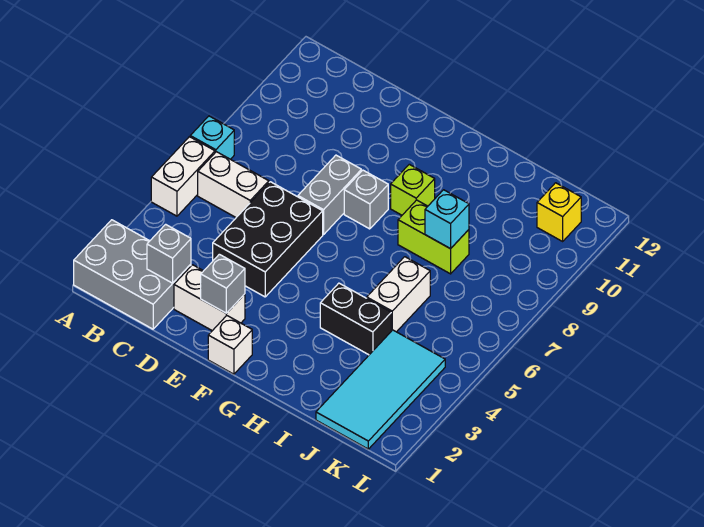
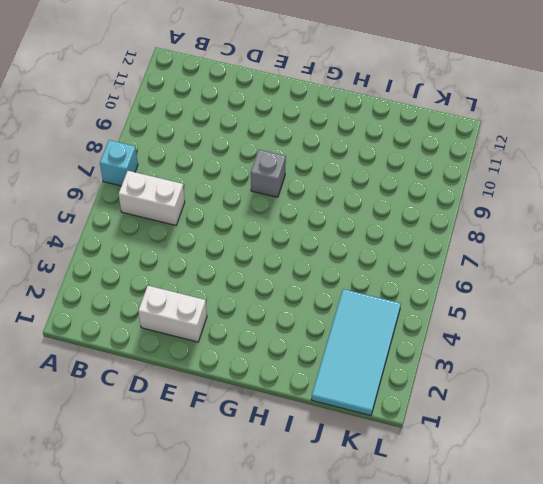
none -> grey 2x3 brick [74,220,191,329]
none -> white 1x2 brick [151,137,215,216]
none -> black 2x3 brick [213,182,323,297]

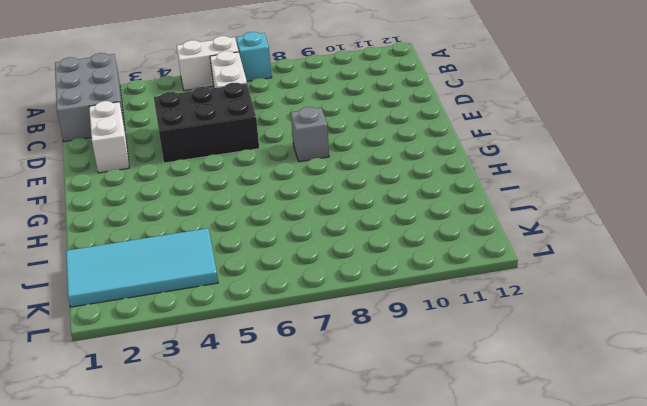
none -> grey 1x2 brick [298,155,361,235]
none -> white 1x1 brick [208,316,252,374]
none -> lime 1x1 brick [391,164,435,215]

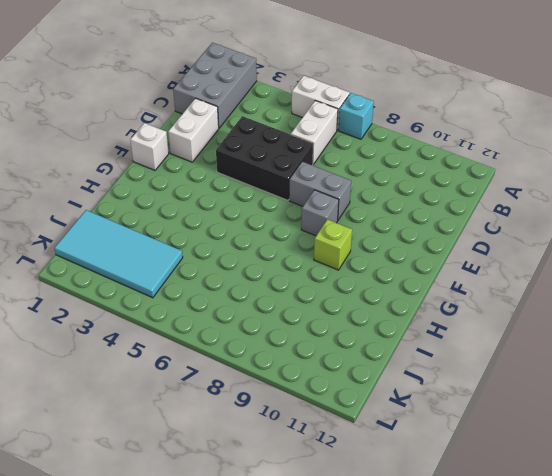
none -> black 1x2 brick [320,283,391,355]
none -> lime 1x2 brick [398,200,469,274]
none -> white 1x2 brick [367,257,430,332]

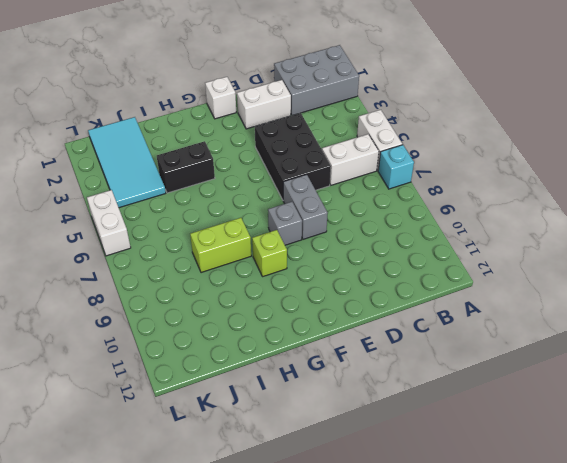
white 1x2 brick [87,190,131,256] -> white 1x2 brick moved to [367,257,430,332]
none -> yellow 1x1 brick [537,183,581,241]
none -> grey 1x1 brick [147,224,191,283]
none -> grey 1x1 brick [201,254,245,313]

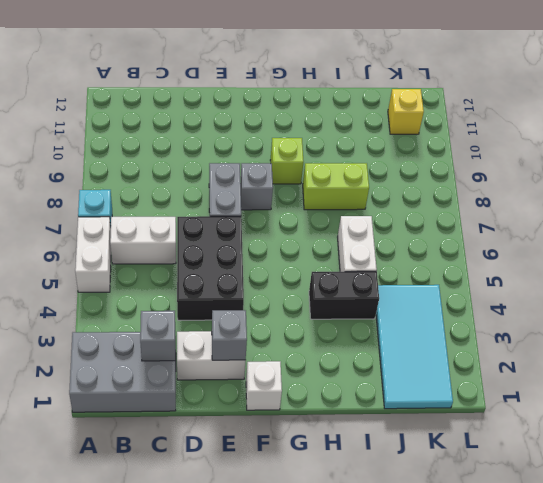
none -> cyan 1x1 brick [425,190,469,249]

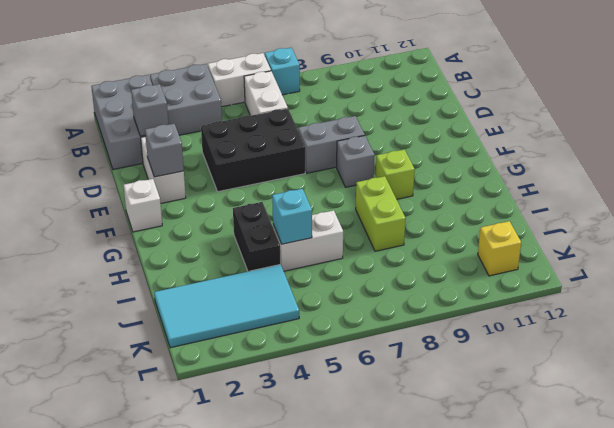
grey 2x2 brick [150,64,222,135] -> none
cyan 1x1 brick [272,189,312,244] -> cyan 1x1 brick moved to [425,190,469,249]

